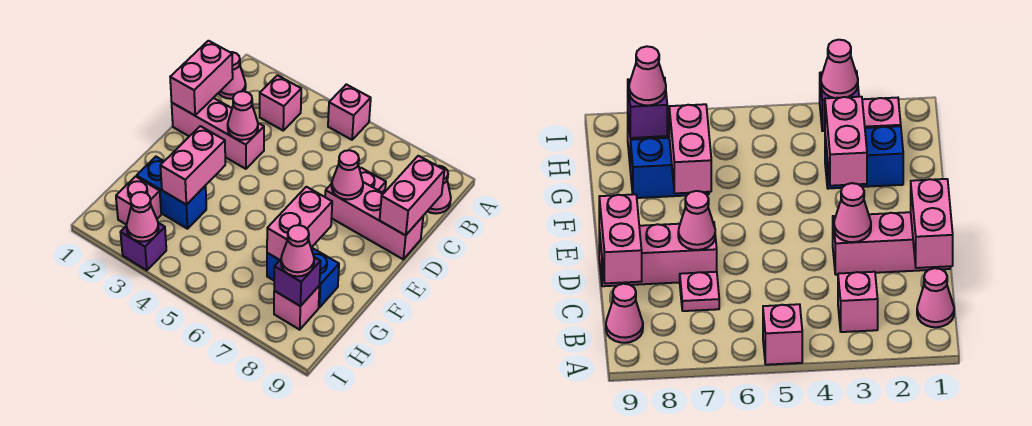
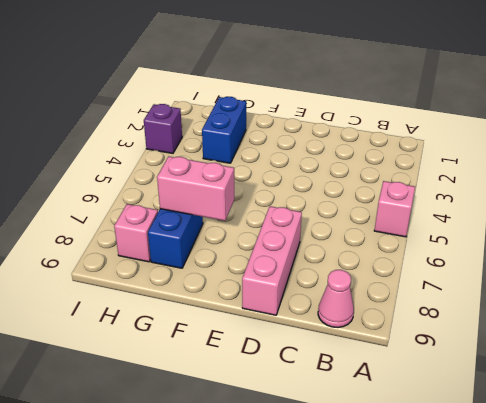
none -> pink 1x1 cone [219,52,246,99]
none -> pink 1x1 brick [260,75,301,130]
none -> pink 1x1 plate [360,168,386,192]

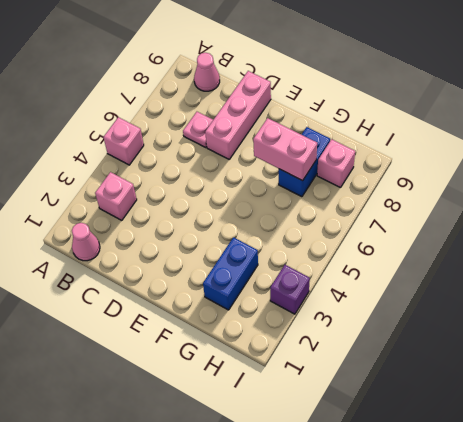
none -> pink 1x3 brick [172,98,264,169]
none -> pink 1x1 brick [116,176,161,225]
none -> pink 1x2 brick [170,41,233,115]

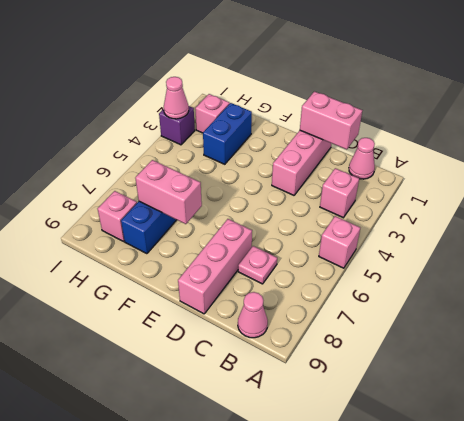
none -> pink 1x2 brick [380,156,445,235]
none -> pink 1x1 cone [228,91,258,140]
none -> pink 1x1 cone [332,150,363,199]

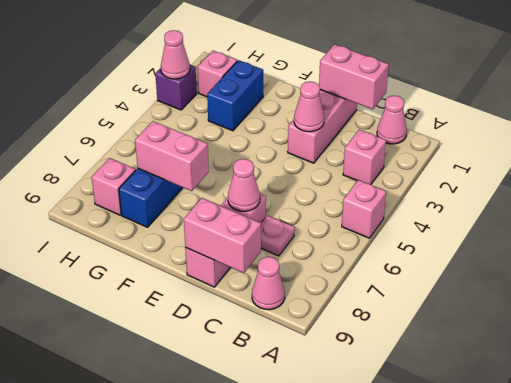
none -> pink 1x2 brick [160,126,225,205]
none -> purple 1x1 brick [274,257,321,306]
none -> pink 1x1 cone [281,225,314,276]

